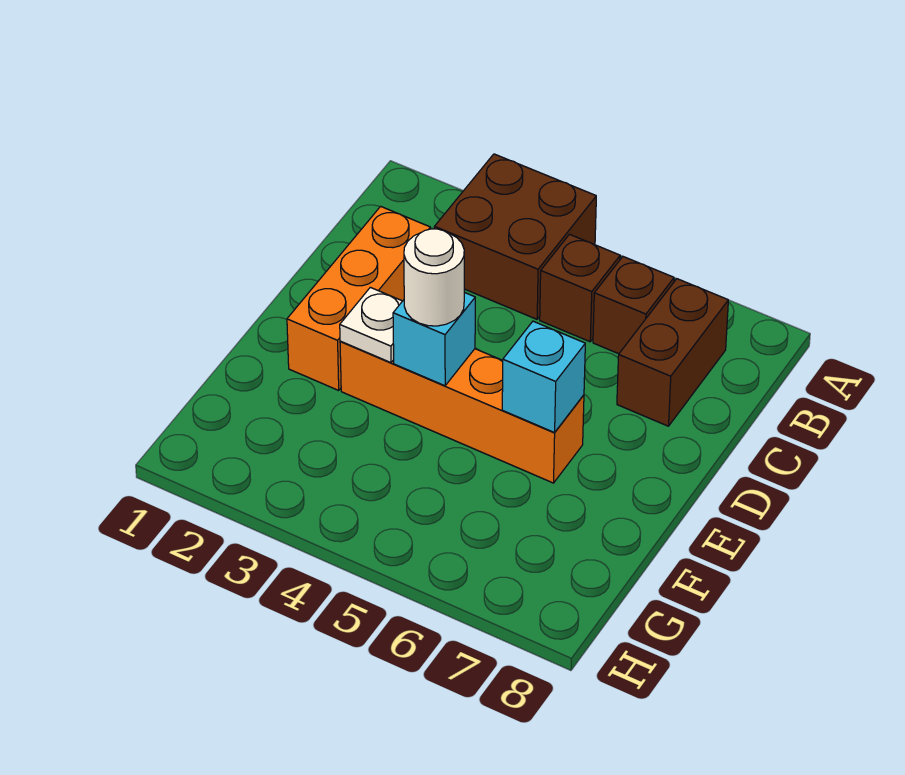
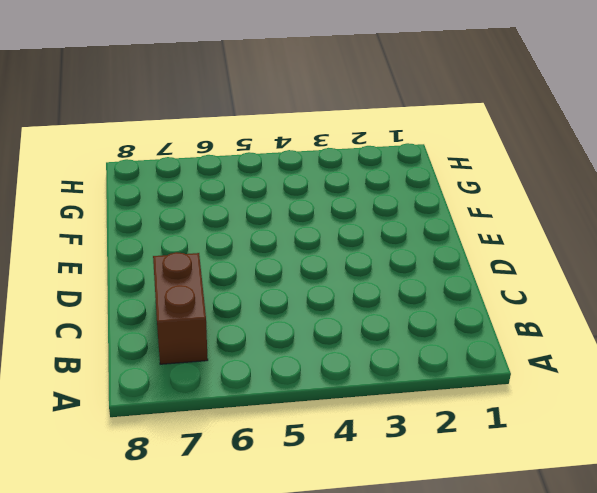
none -> brown 2x2 brick [434,154,596,319]
none -> brown 1x1 brick [540,234,620,342]

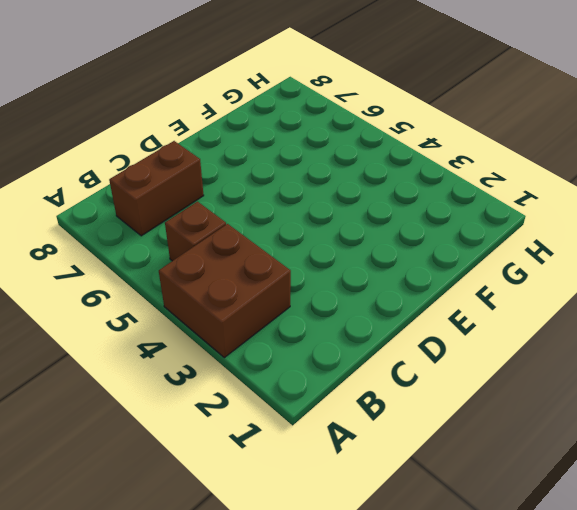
none -> brown 1x1 brick [593,257,674,354]
none -> orange 1x3 brick [287,206,430,390]

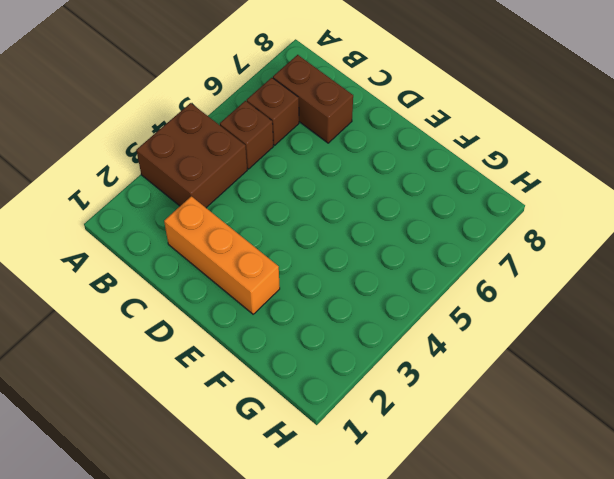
none -> orange 1x4 brick [340,341,584,483]
none -> white 1x1 plate [340,287,402,363]

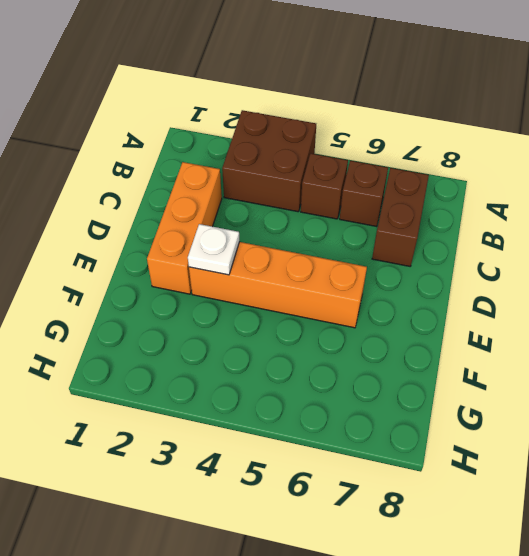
none -> cyan 1x1 brick [393,292,475,386]
none -> cyan 1x1 brick [502,321,585,432]

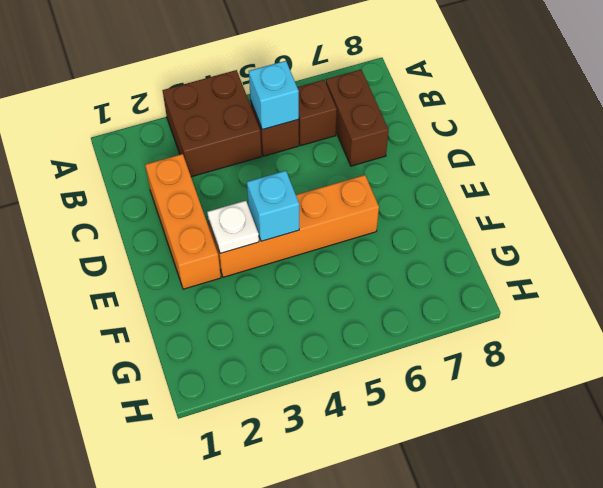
cyan 1x1 brick [249,61,299,130] -> cyan 1x1 brick moved to [502,321,585,432]
none -> white 1x1 round brick [404,229,464,326]

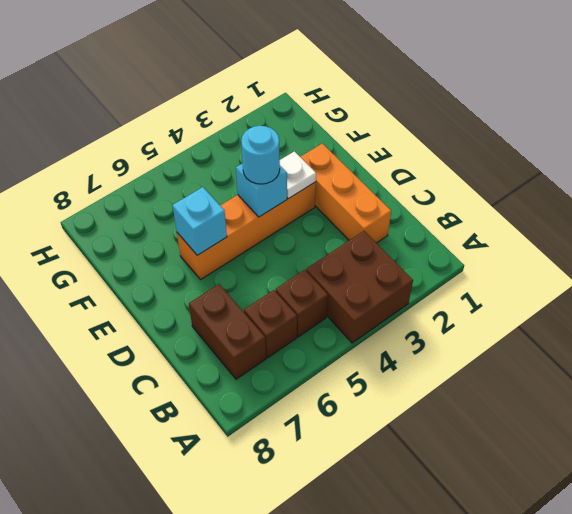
cyan 1x1 round brick [241,126,280,184] -> white 1x1 round brick [404,229,464,326]

